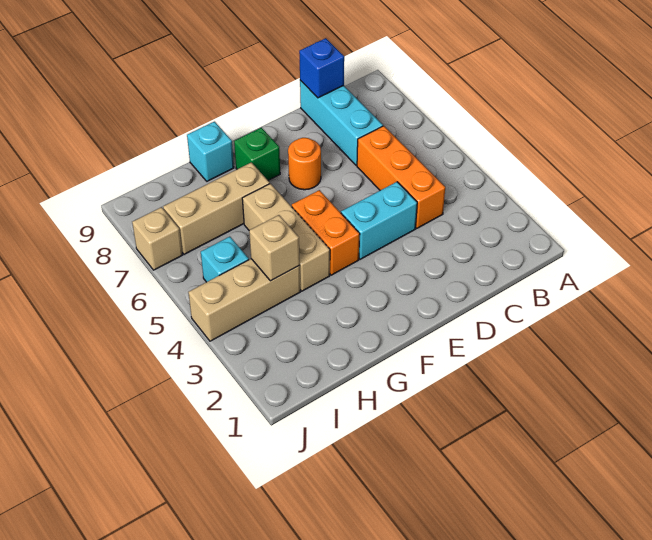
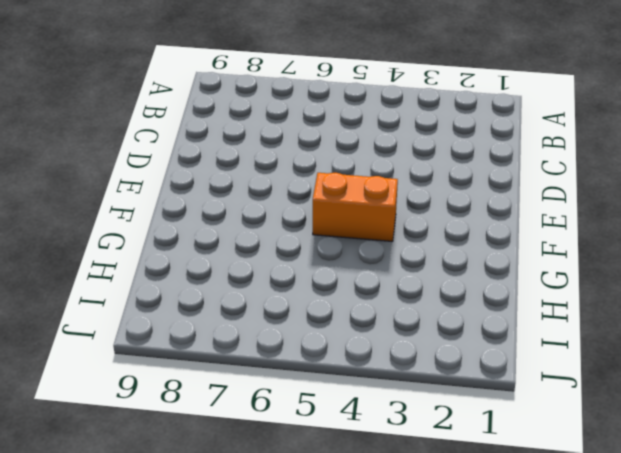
none -> orange 1x3 brick [357,126,445,228]
none -> cyan 1x3 brick [300,80,383,166]
none -> cyan 1x2 brick [341,182,417,259]

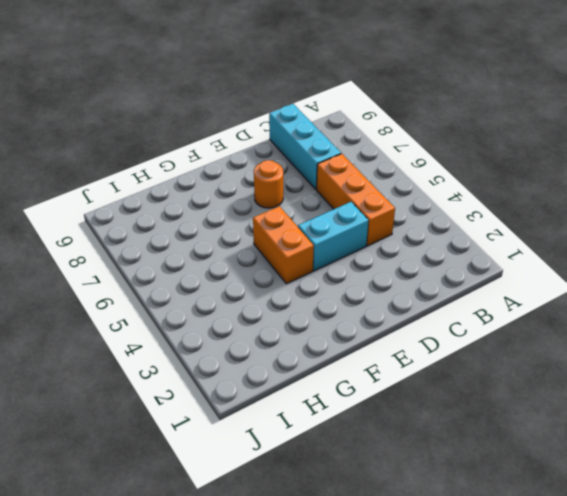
none -> green 1x1 brick [234,127,280,180]
none -> tan 1x3 brick [242,184,330,291]
none -> tan 1x3 brick [163,162,270,254]

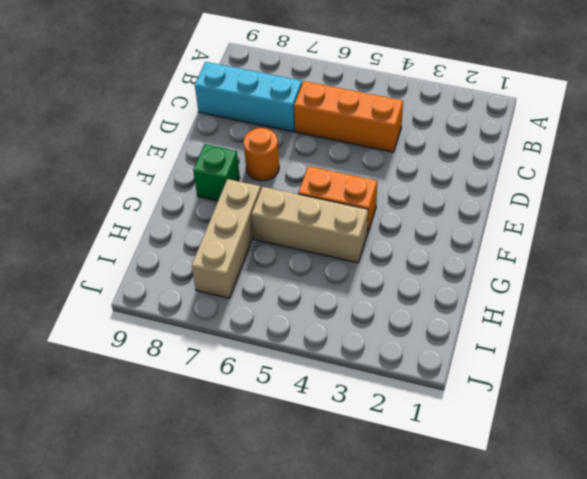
none -> cyan 1x2 brick [341,182,417,259]
none -> cyan 1x1 brick [187,122,234,181]
none -> tan 1x3 brick [188,259,300,341]

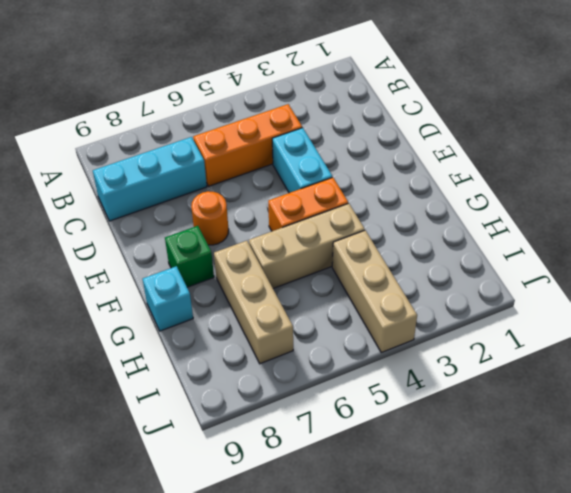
none -> cyan 1x1 brick [201,237,249,282]
none -> tan 1x1 brick [132,207,182,270]
none -> blue 1x1 brick [299,38,344,98]

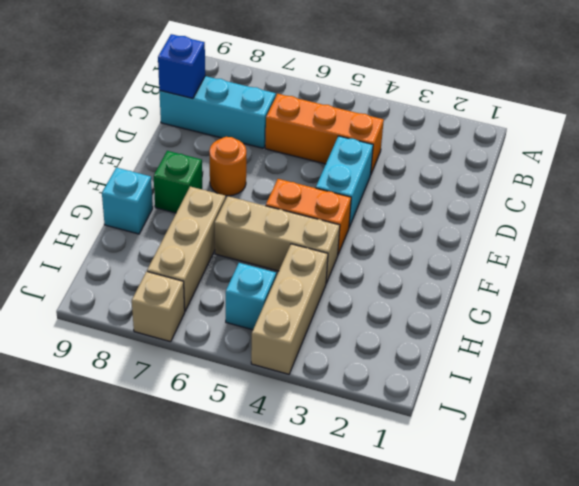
none -> tan 1x1 brick [249,215,300,281]

